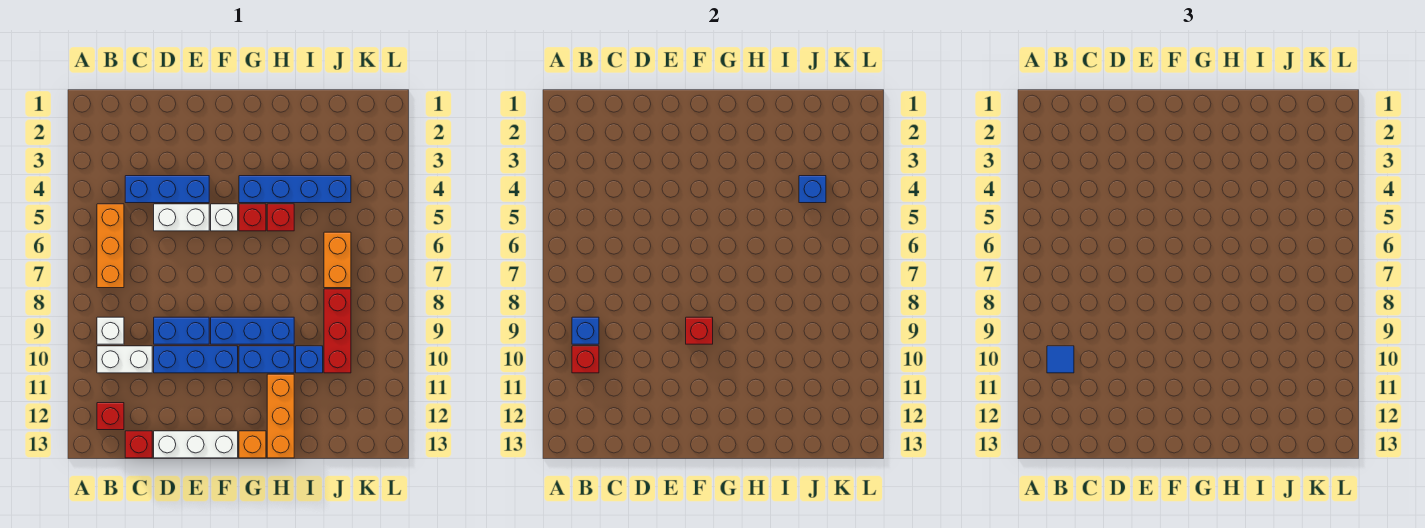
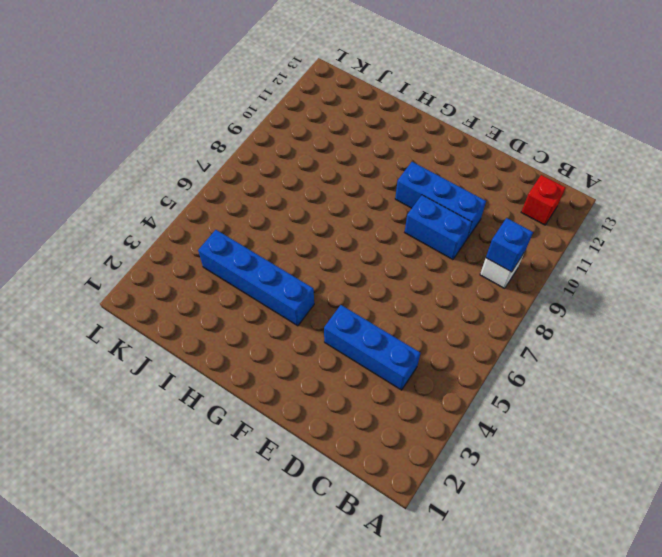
none -> orange 1x3 brick [97,204,124,288]
none -> white 1x2 brick [97,346,152,373]
none -> red 1x1 brick [125,431,152,458]

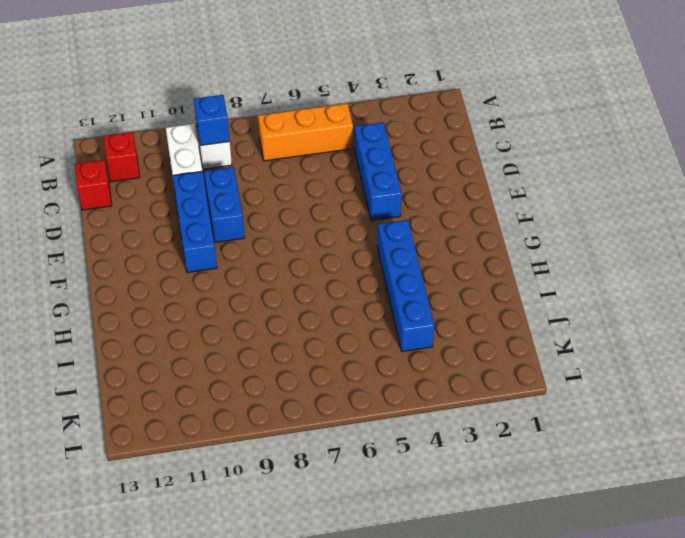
none -> white 1x2 brick [154,204,209,231]
none -> white 1x3 brick [154,431,238,458]
none -> white 1x1 brick [211,204,238,231]

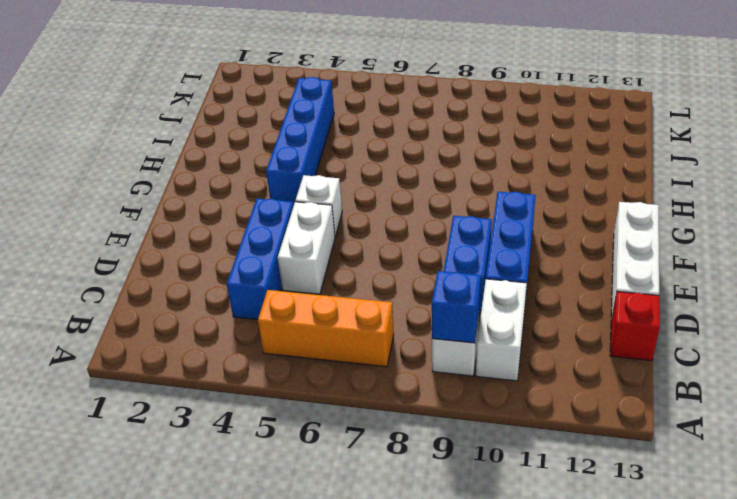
none -> red 1x1 brick [97,403,124,430]
none -> blue 1x3 brick [211,317,294,344]
none -> red 1x1 brick [239,204,266,231]

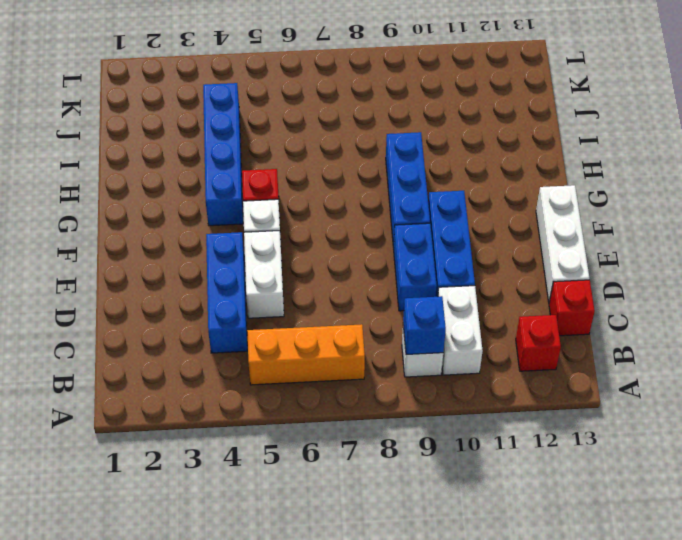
none -> blue 1x2 brick [239,346,294,373]
none -> orange 1x1 brick [239,431,266,458]
none -> red 1x1 brick [267,204,294,231]

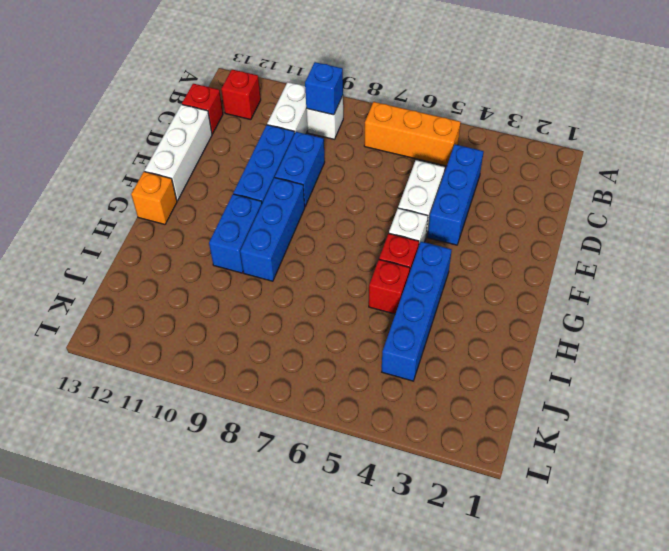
none -> orange 1x3 brick [267,374,294,458]
none -> blue 1x1 brick [296,346,323,373]
none -> orange 1x2 brick [324,232,351,288]

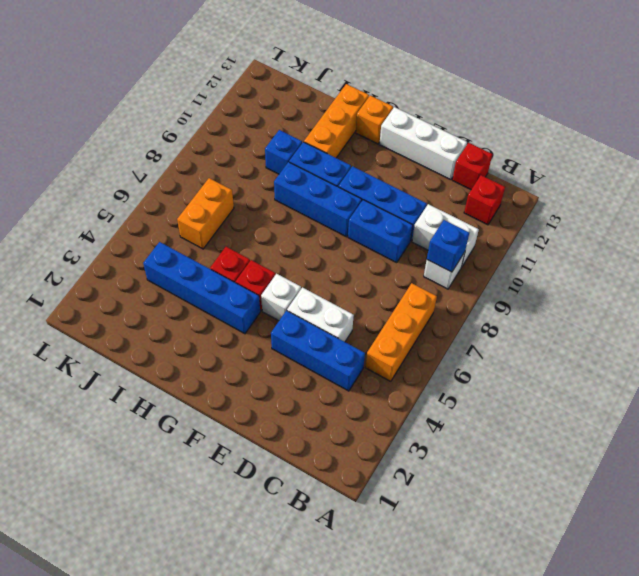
none -> red 1x3 brick [324,289,351,373]
none -> red 1x1 brick [572,346,599,373]
none -> red 1x1 brick [686,317,713,344]

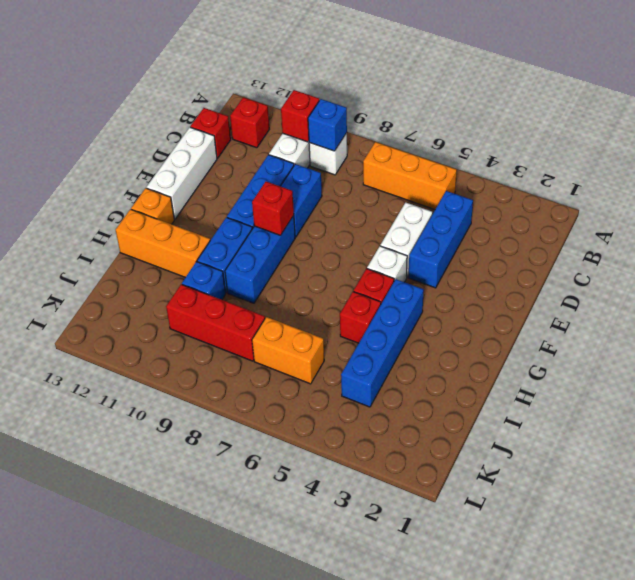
none -> blue 1x1 brick [799,176,826,203]
none -> blue 1x1 tile [1047,346,1074,373]

